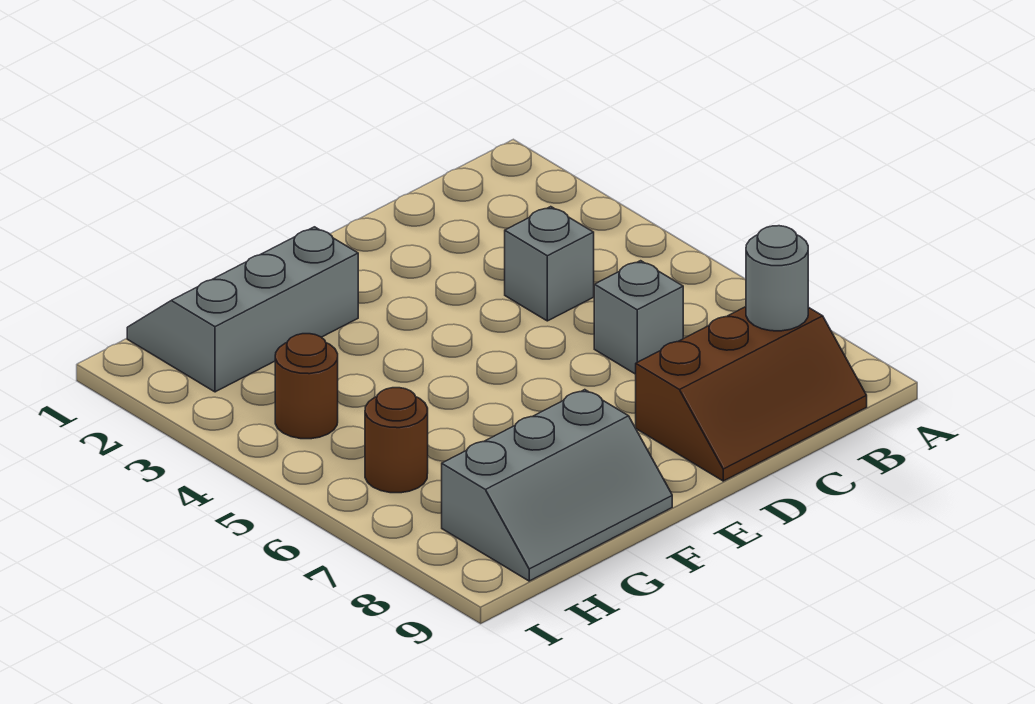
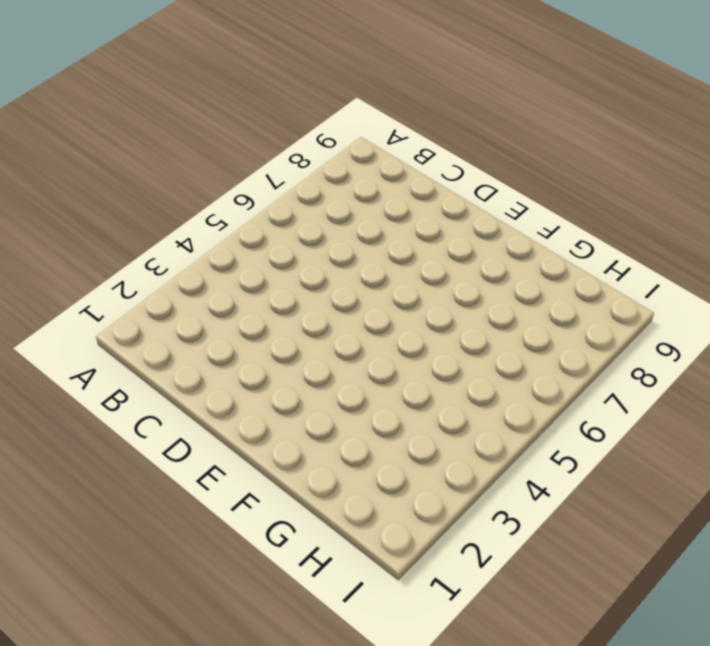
none -> brown 2x3 slope [636,307,867,481]
none -> grey 1x1 brick [505,207,594,321]

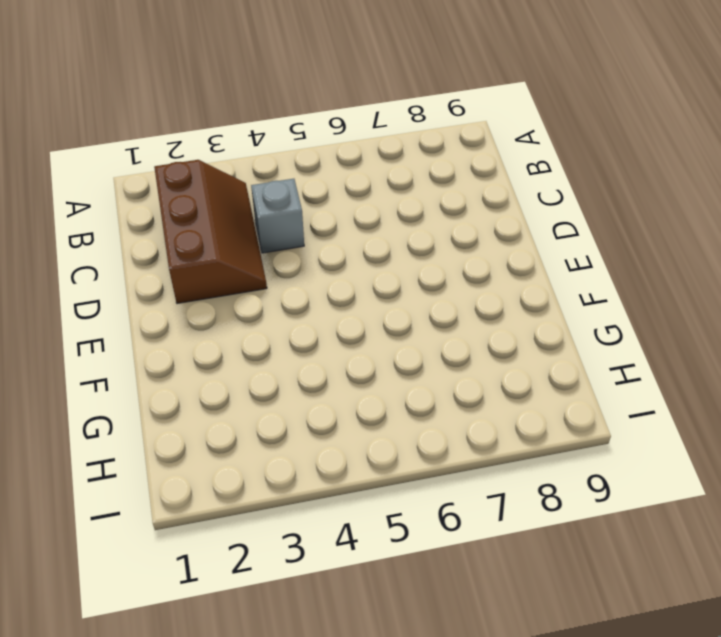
brown 2x3 slope [154,160,267,304] -> brown 2x3 slope moved to [636,307,867,481]
none -> grey 1x1 brick [594,261,683,374]
none -> grey 2x3 slope [127,227,358,392]

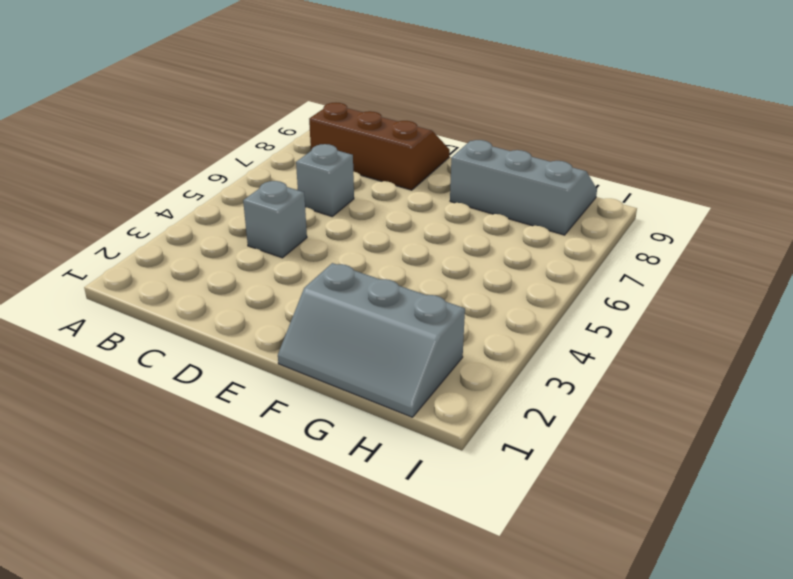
none -> brown 1x1 round brick [275,334,338,439]
none -> brown 1x1 round brick [365,388,428,493]

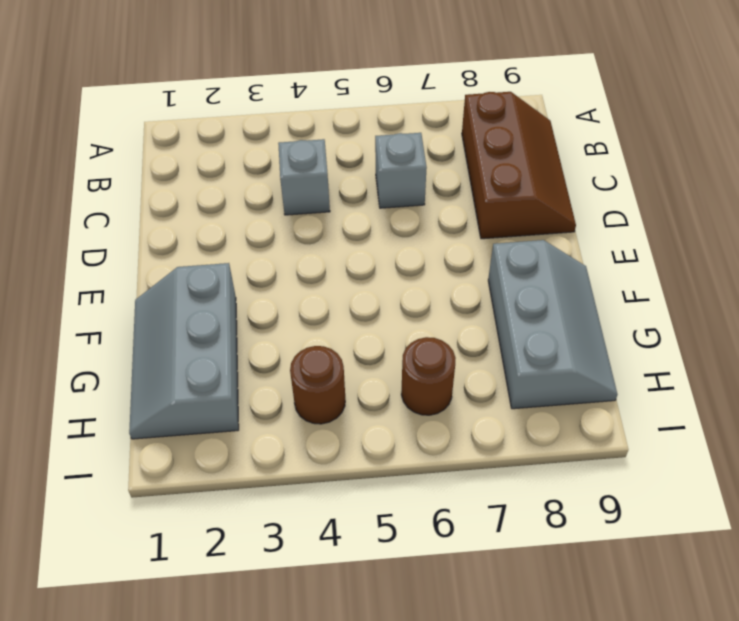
none -> grey 1x1 round brick [746,226,808,331]

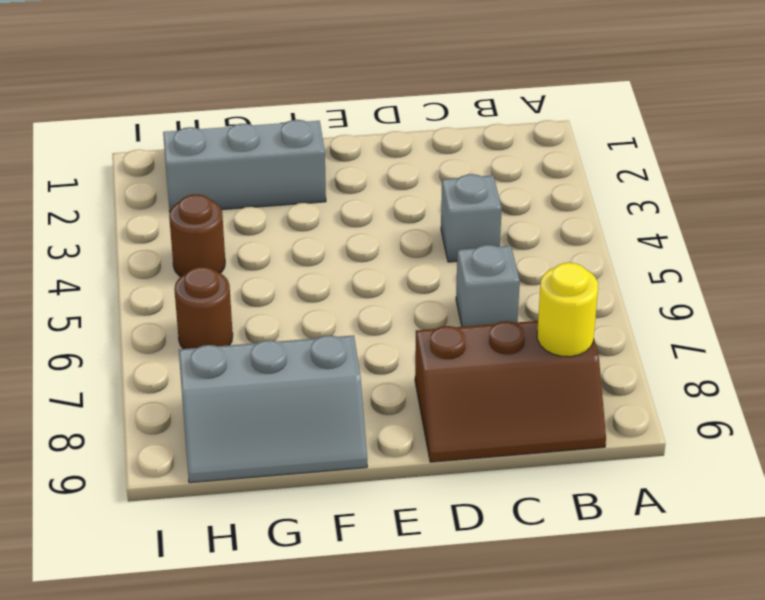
yellow 1x1 round brick [537,263,598,357] -> grey 1x1 round brick [746,226,808,331]

